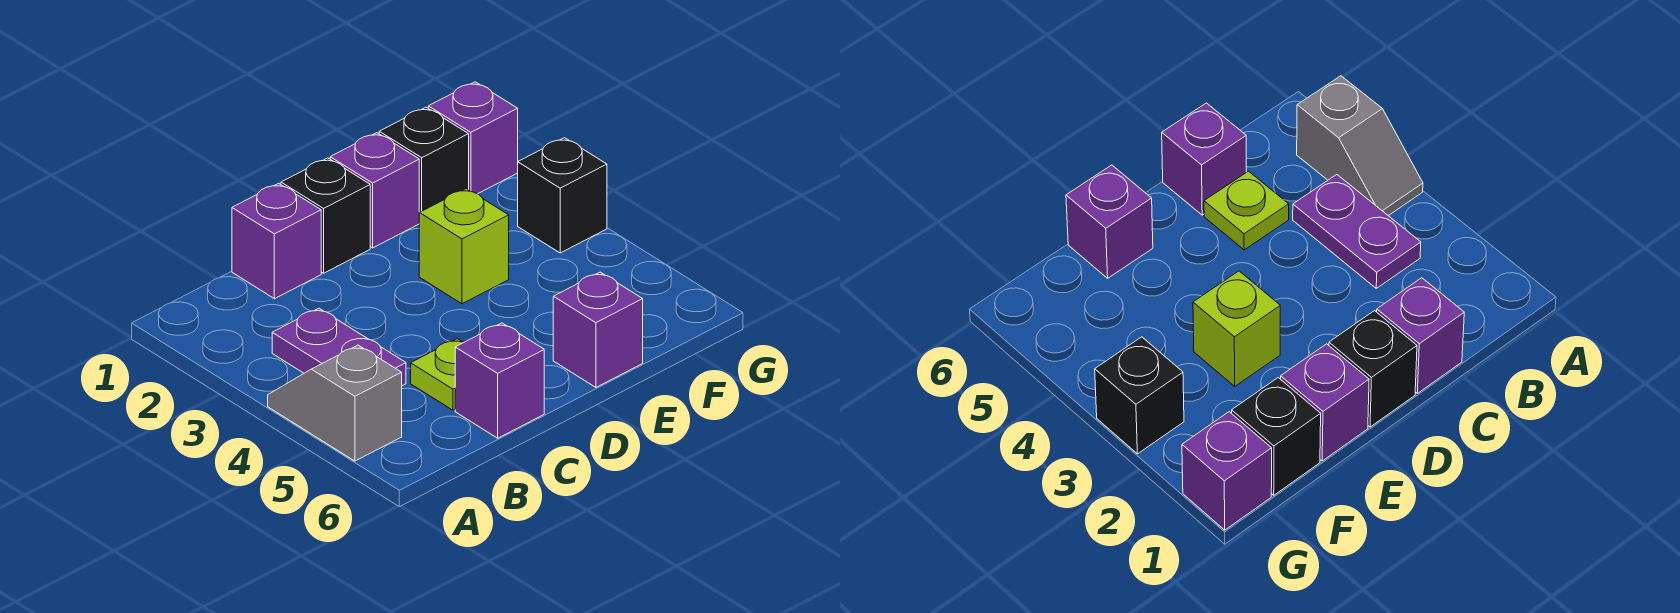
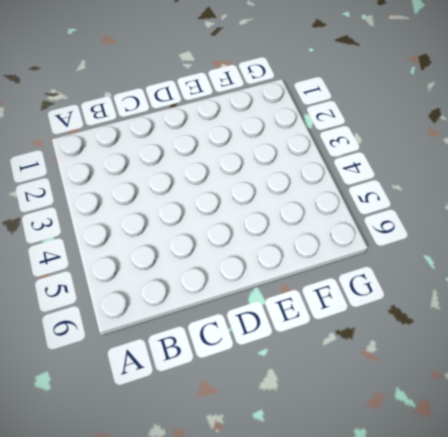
none -> grey 1x2 slope [268,345,402,461]
none -> purple 1x2 plate [272,308,406,386]
none -> purple 1x1 brick [232,183,321,299]

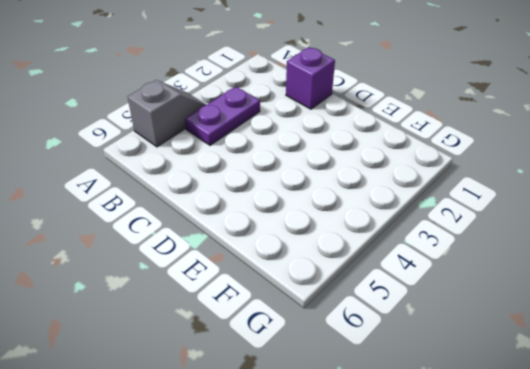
none -> lime 1x1 plate [411,339,464,410]
none -> purple 1x1 brick [455,323,544,438]
none -> black 1x1 brick [281,158,370,273]

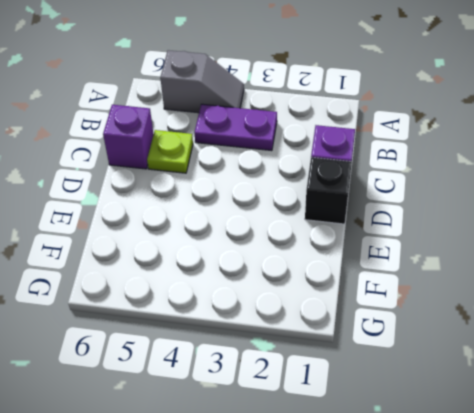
none -> purple 1x1 brick [330,133,420,248]
none -> lime 1x1 brick [419,189,509,304]
none -> purple 1x1 brick [553,272,643,387]

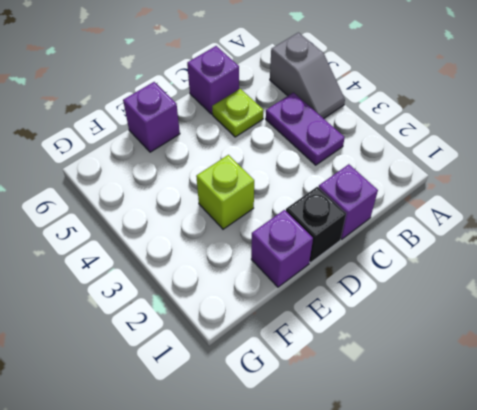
none -> black 1x1 brick [379,107,469,212]
none -> purple 1x1 brick [428,82,518,194]
none -> black 1x1 brick [518,138,607,253]

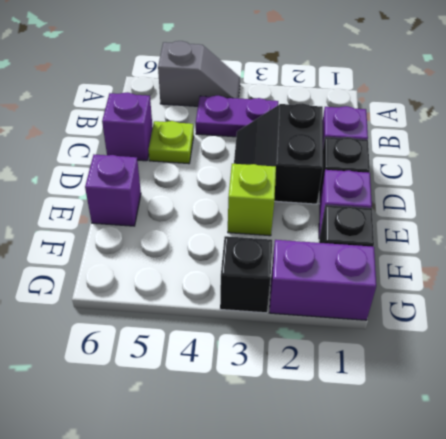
black 2x2 slope [234,103,323,204] -> none
purple 1x2 brick [270,240,376,320] -> purple 1x1 brick [428,82,518,194]

